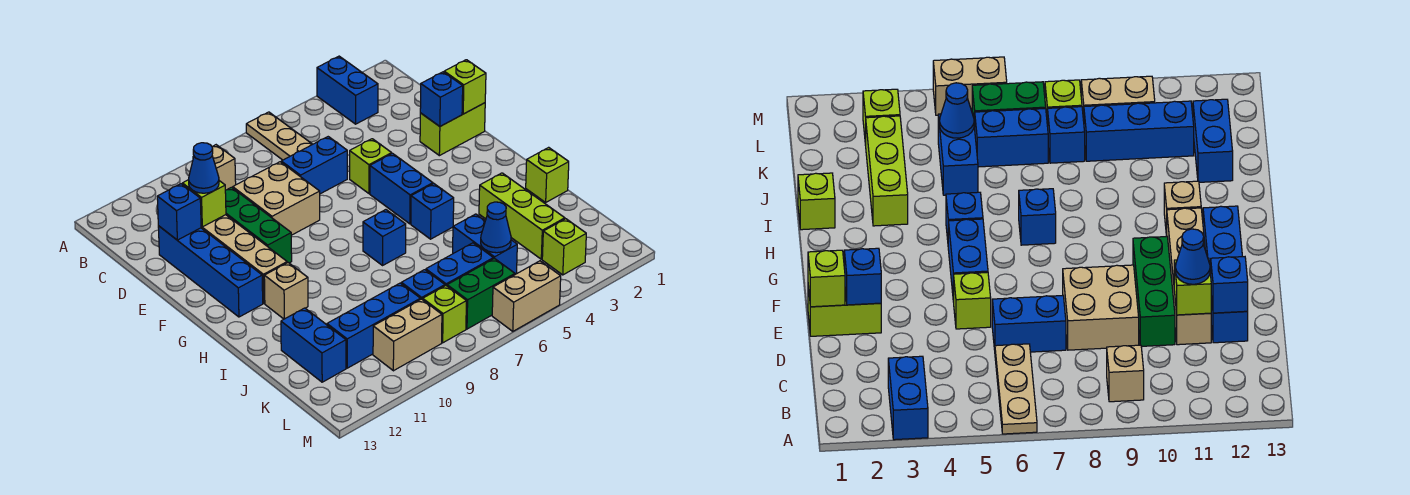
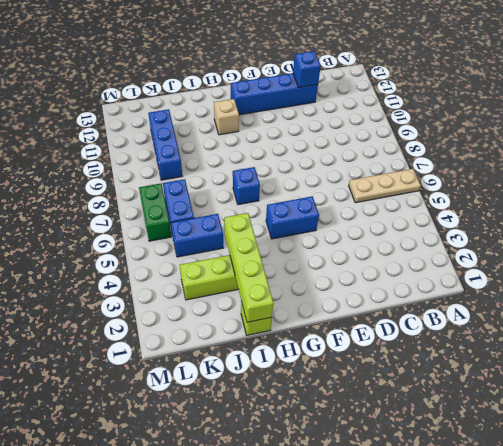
lime 1x4 brick [224,213,273,322] -> none
none -> blue 1x2 brick [317,56,378,124]
none -> tan 1x1 brick [193,145,236,190]
none -> blue 1x2 brick [281,137,347,194]
none -> tan 2x2 brick [233,162,320,235]

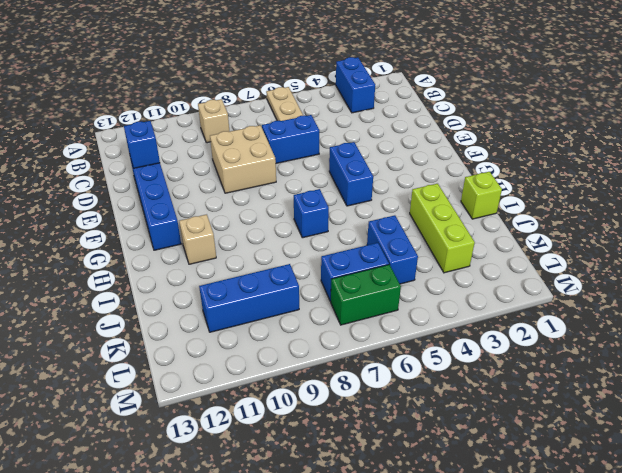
none -> green 1x3 brick [225,187,292,263]
none -> tan 1x4 brick [201,215,287,303]
none -> lime 1x2 brick [420,103,485,156]
none -> lime 1x1 brick [350,139,392,193]

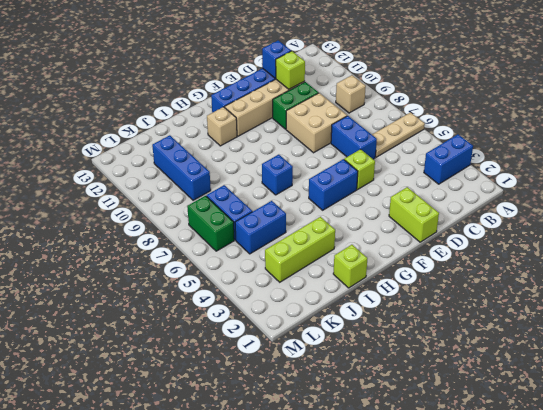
green 1x2 brick [273,82,318,129] -> green 1x3 brick [225,187,292,263]
none -> blue 1x1 brick [411,184,454,239]
none -> blue 1x2 brick [281,308,346,382]
none -> blue 1x1 brick [401,270,445,300]
none -> lime 1x1 brick [542,219,586,275]

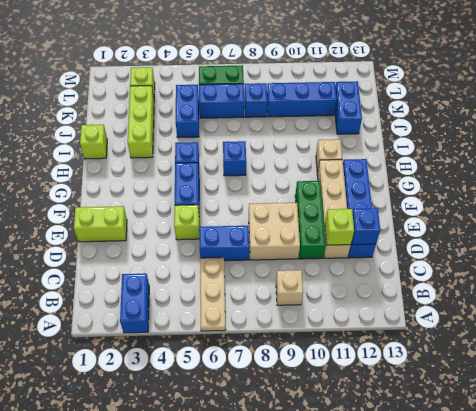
none -> lime 1x1 brick [423,286,466,343]
none -> tan 1x2 brick [373,299,442,371]
none -> tan 1x2 brick [492,261,561,331]
none -> lime 1x1 brick [444,60,486,114]

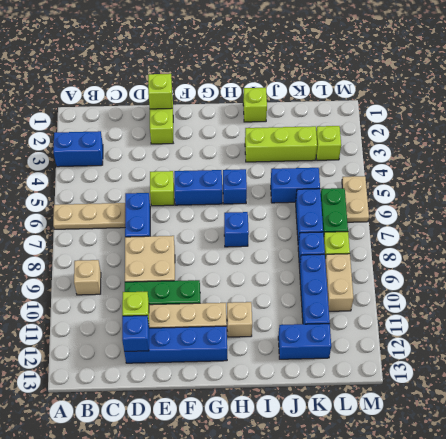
tan 1x2 plate [342,176,369,222] -> tan 1x2 brick [492,261,561,331]
none -> blue 1x1 brick [420,72,463,126]
none -> blue 1x1 cone [481,202,511,253]
none -> blue 1x1 cone [188,143,219,193]

